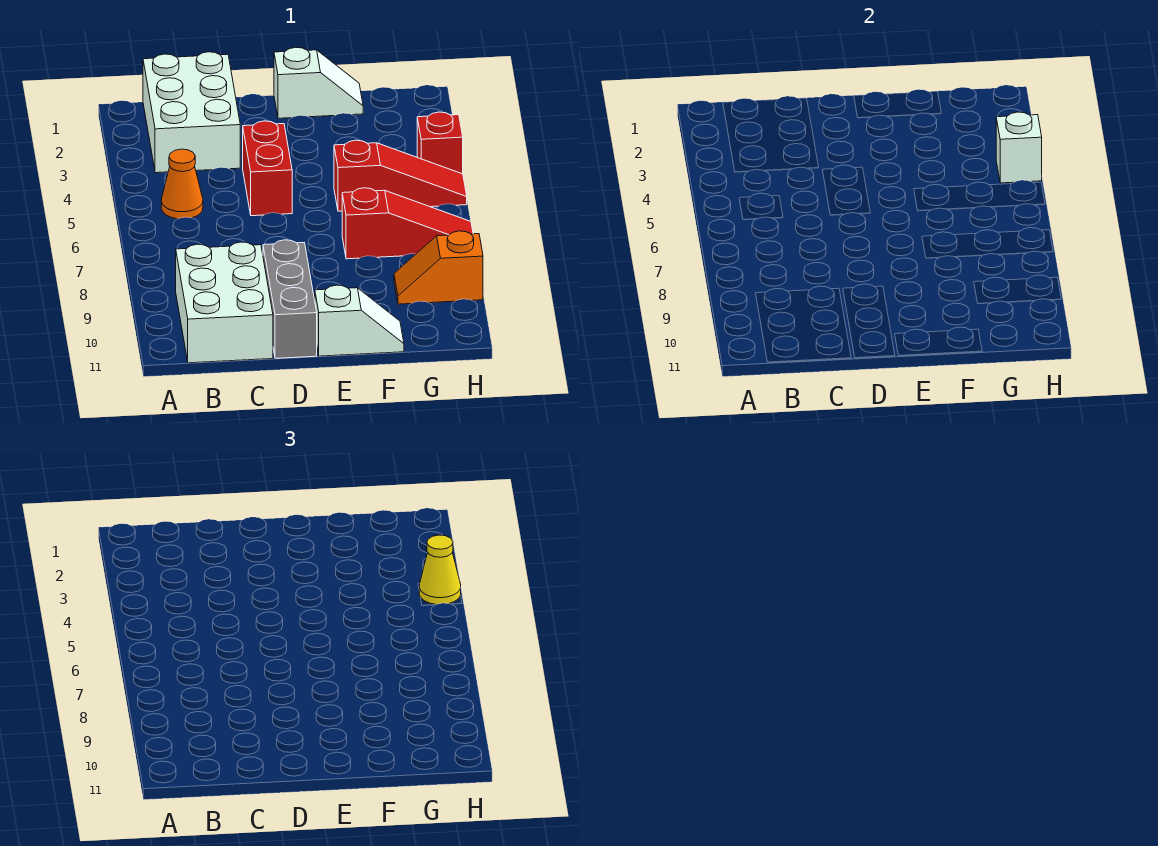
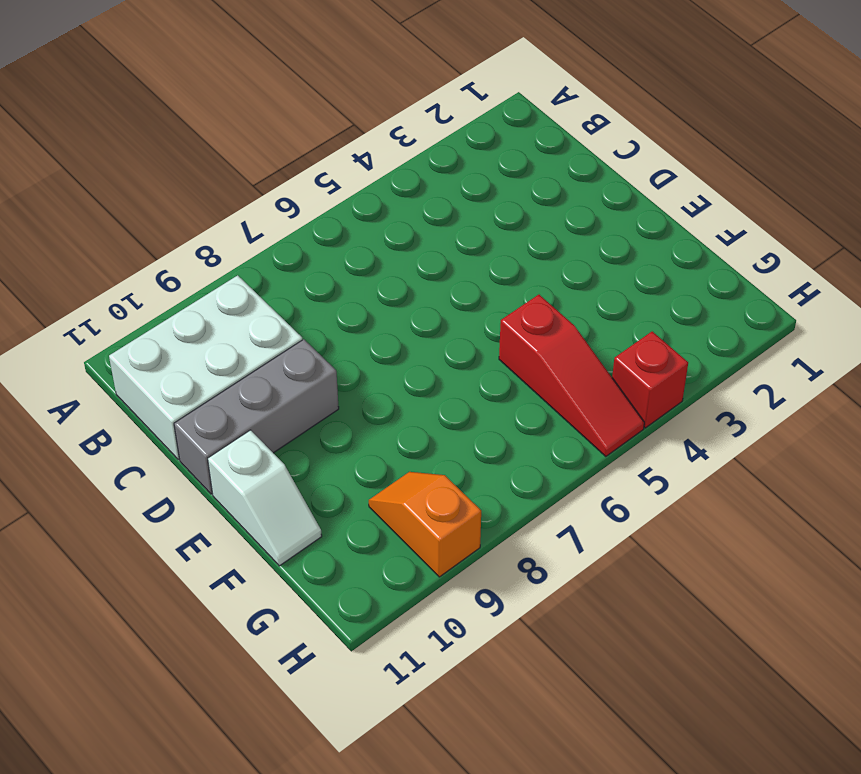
none -> white 2x3 brick [143,52,240,173]
none -> orange 1x1 cone [161,149,203,219]
none -> red 1x2 brick [243,121,292,216]

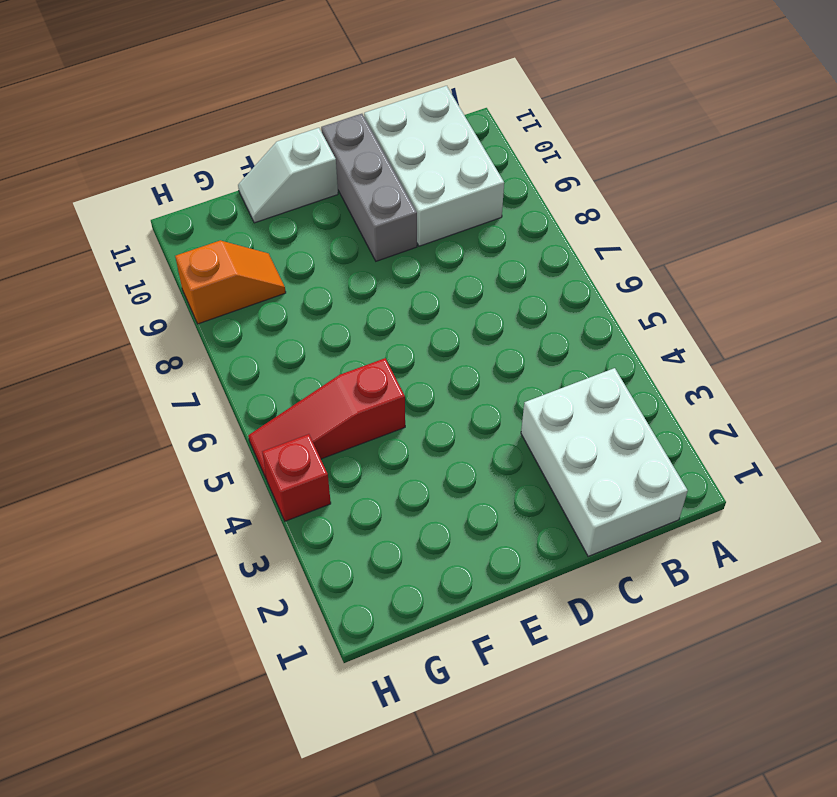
none -> orange 1x1 cone [161,149,203,219]
none -> red 1x2 brick [243,121,292,216]
none -> white 1x2 slope [274,47,363,118]

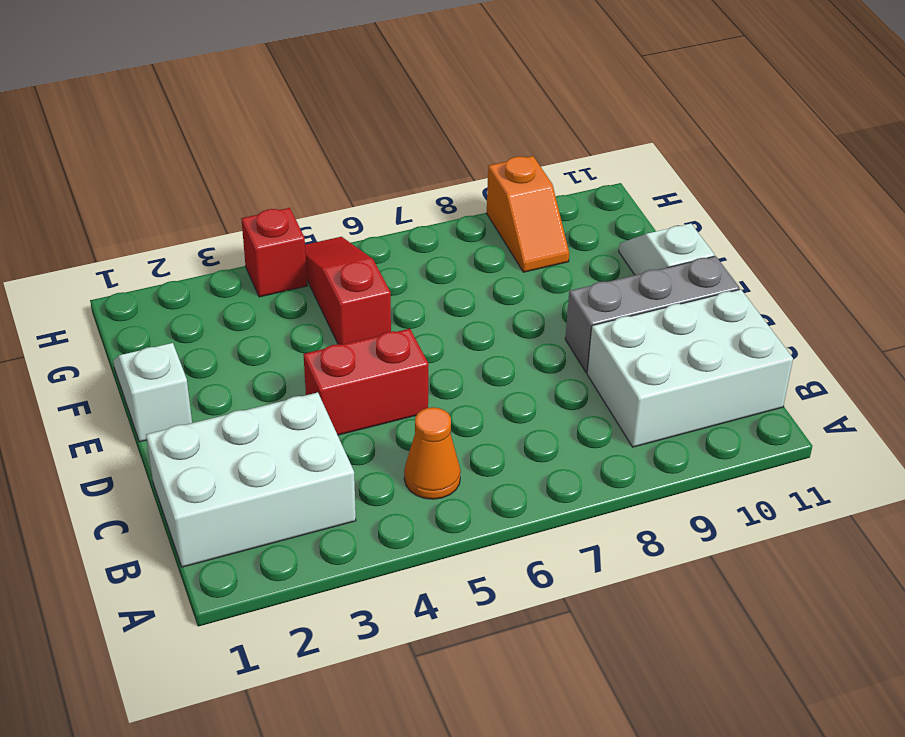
none -> red 1x3 slope [342,188,473,259]
none -> white 1x1 brick [996,112,1042,183]
none -> yellow 1x1 cone [419,535,461,604]

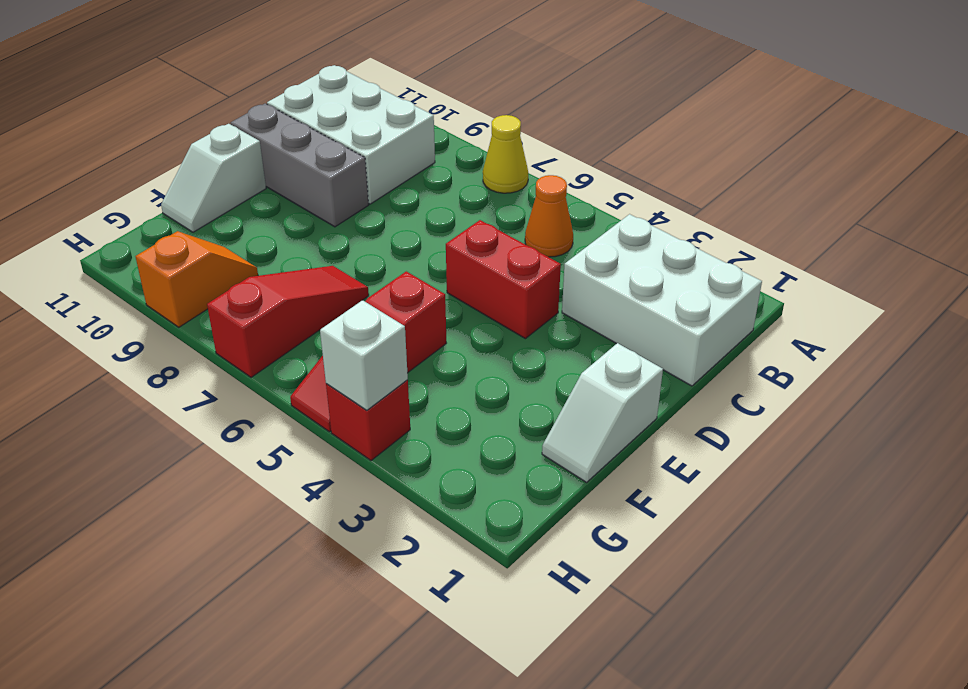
yellow 1x1 cone [483,115,528,193] -> yellow 1x1 cone moved to [419,535,461,604]
red 1x3 slope [207,266,369,377] -> red 1x3 slope turned to [342,188,473,259]

